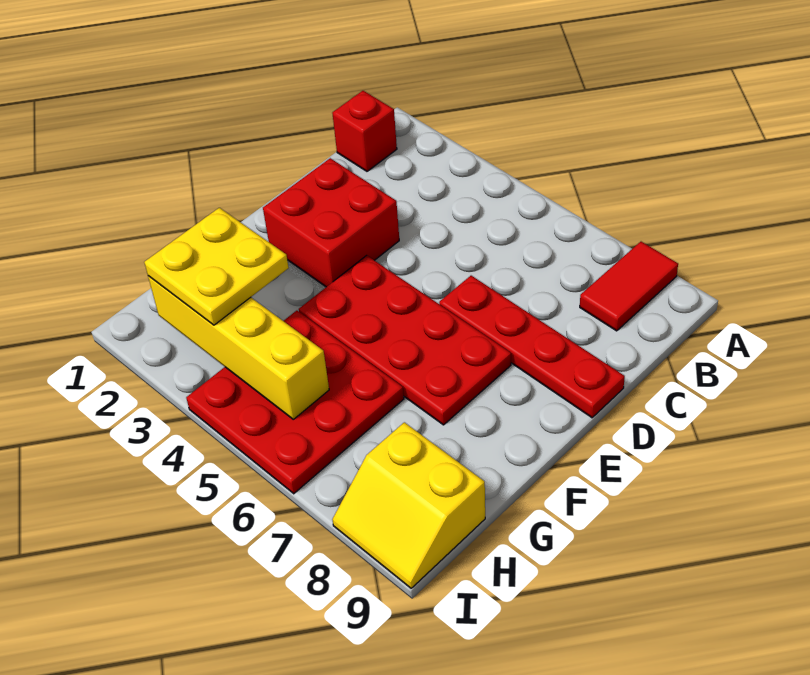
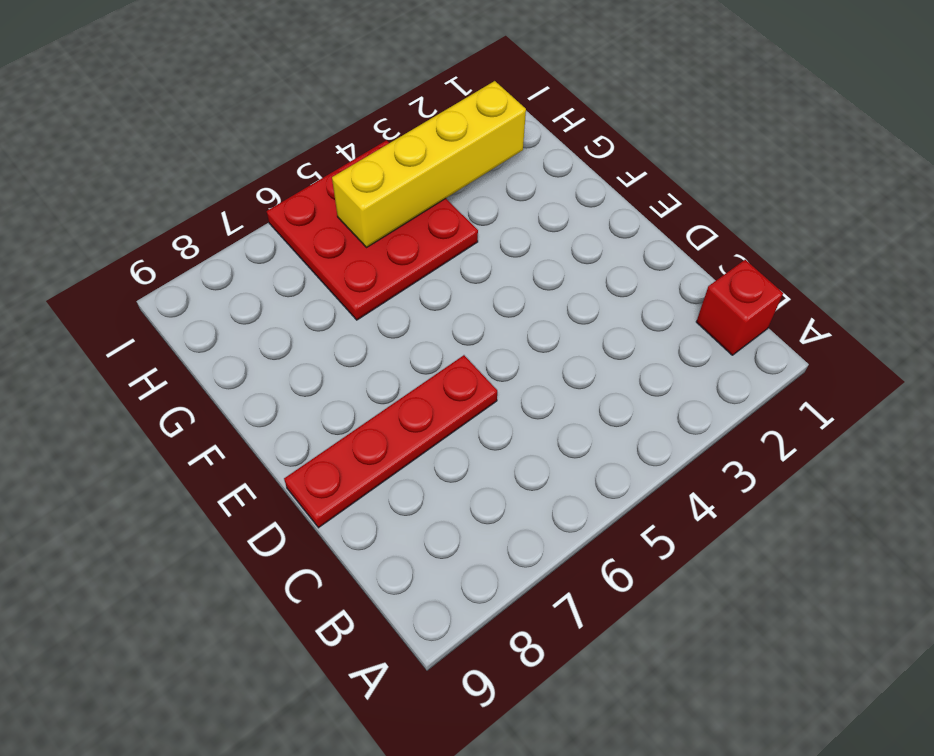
none -> red 1x2 tile [580,242,678,331]
none -> red 2x2 brick [263,158,399,287]

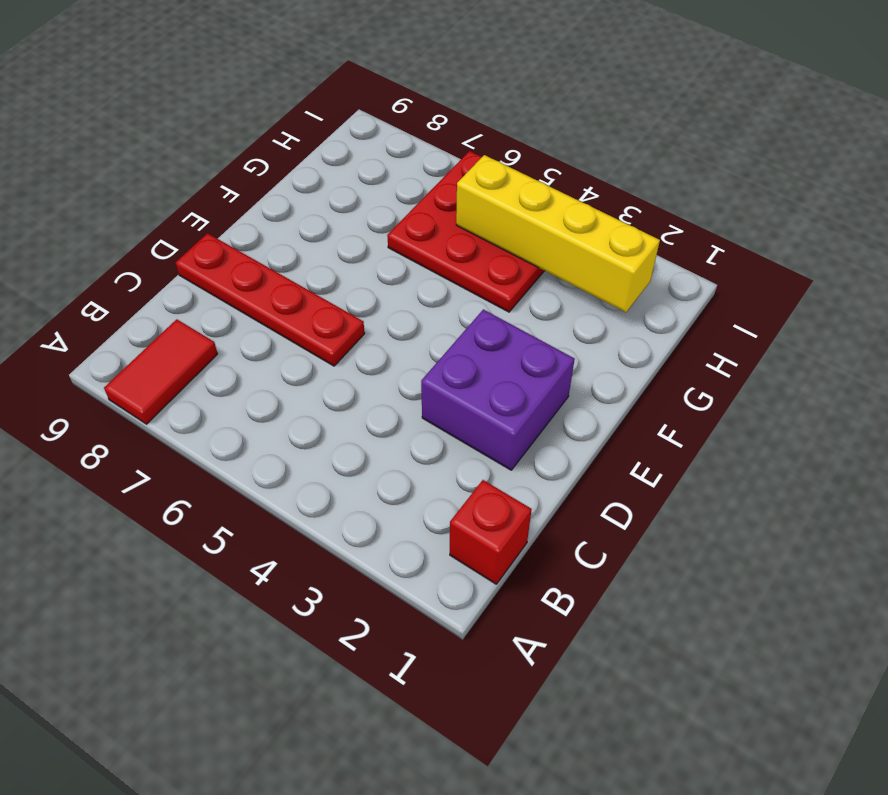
purple 2x2 brick [421,309,575,470] -> red 2x2 brick [263,158,399,287]
none -> red 2x4 plate [299,255,511,425]
none -> yellow 2x2 slope [332,422,485,588]

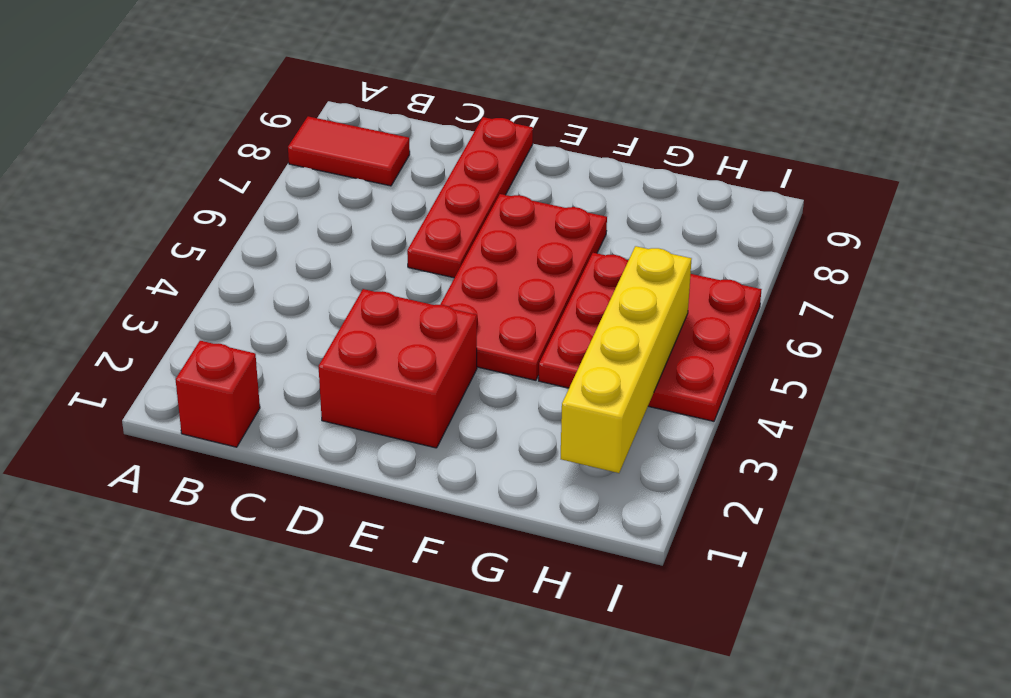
none -> yellow 2x2 slope [332,422,485,588]
none -> yellow 2x2 plate [144,208,289,325]

